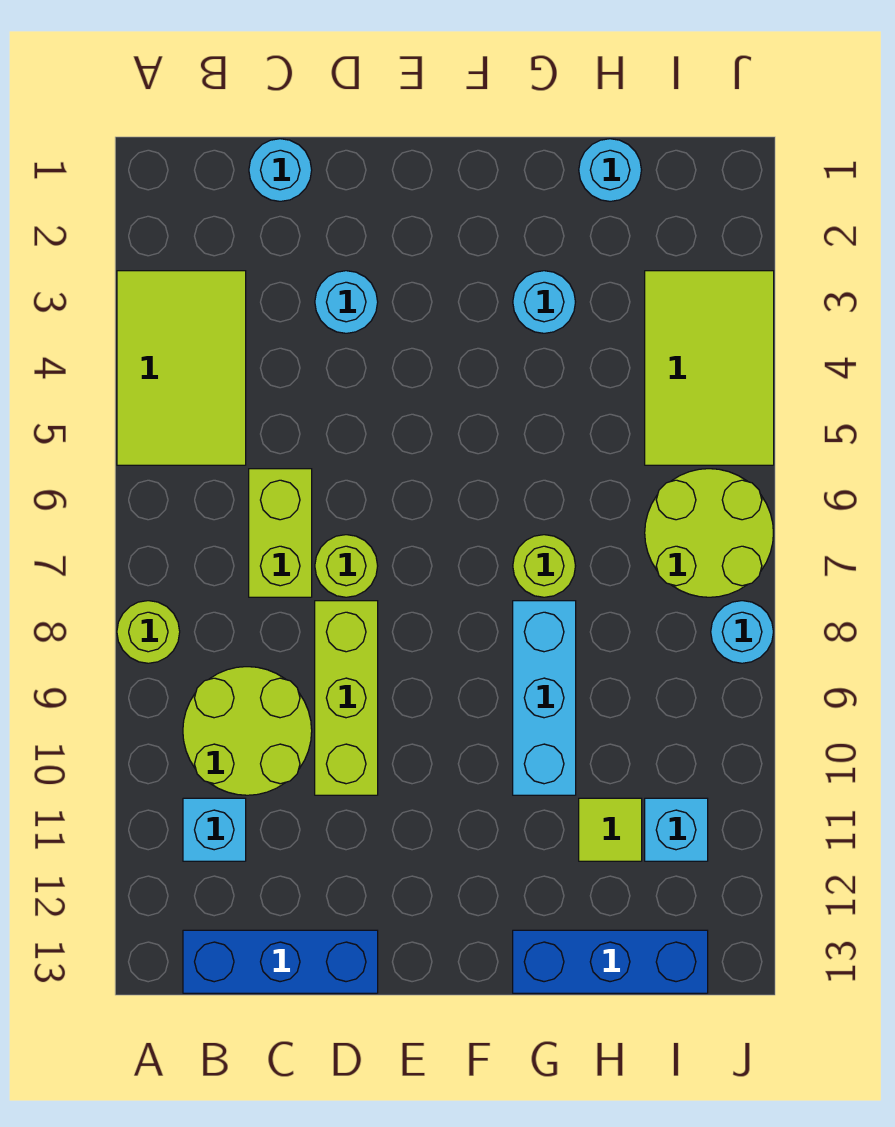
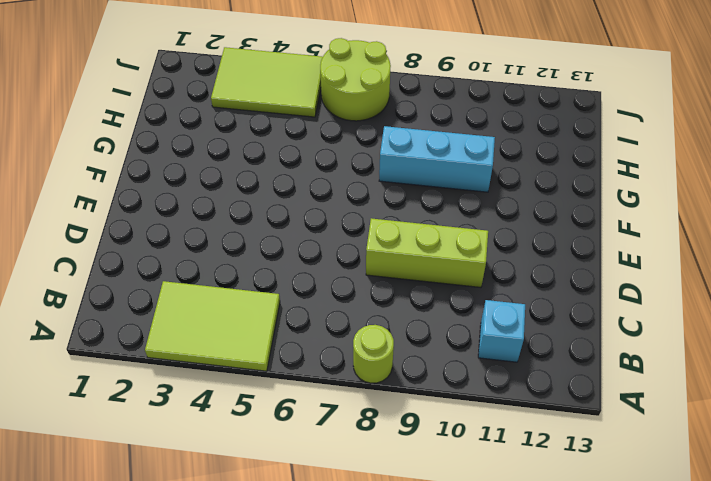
none -> lime 2x2 round brick [183,667,312,795]
none -> blue 1x3 brick [183,930,378,993]
none -> cyan 1x1 round brick [249,139,312,201]

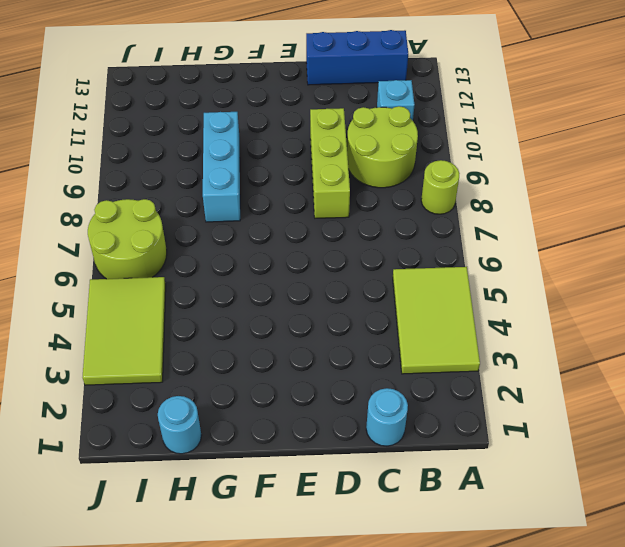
none -> lime 1x2 brick [249,469,312,597]
none -> cyan 1x1 round brick [315,271,378,333]
none -> lime 1x1 round brick [315,535,378,597]

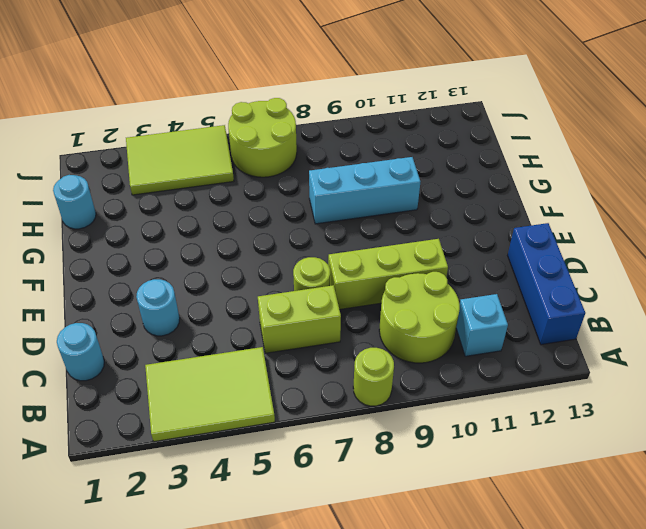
none -> cyan 1x1 round brick [513,271,575,333]
none -> lime 1x1 round brick [513,535,575,597]
none -> blue 1x3 brick [513,930,708,993]

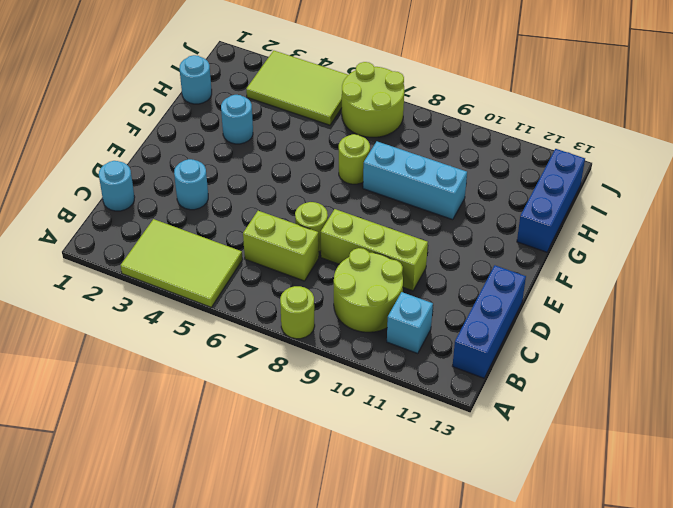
none -> lime 1x1 tile [579,798,642,861]
none -> cyan 1x1 brick [645,798,708,861]
none -> cyan 1x1 round brick [711,601,773,663]

